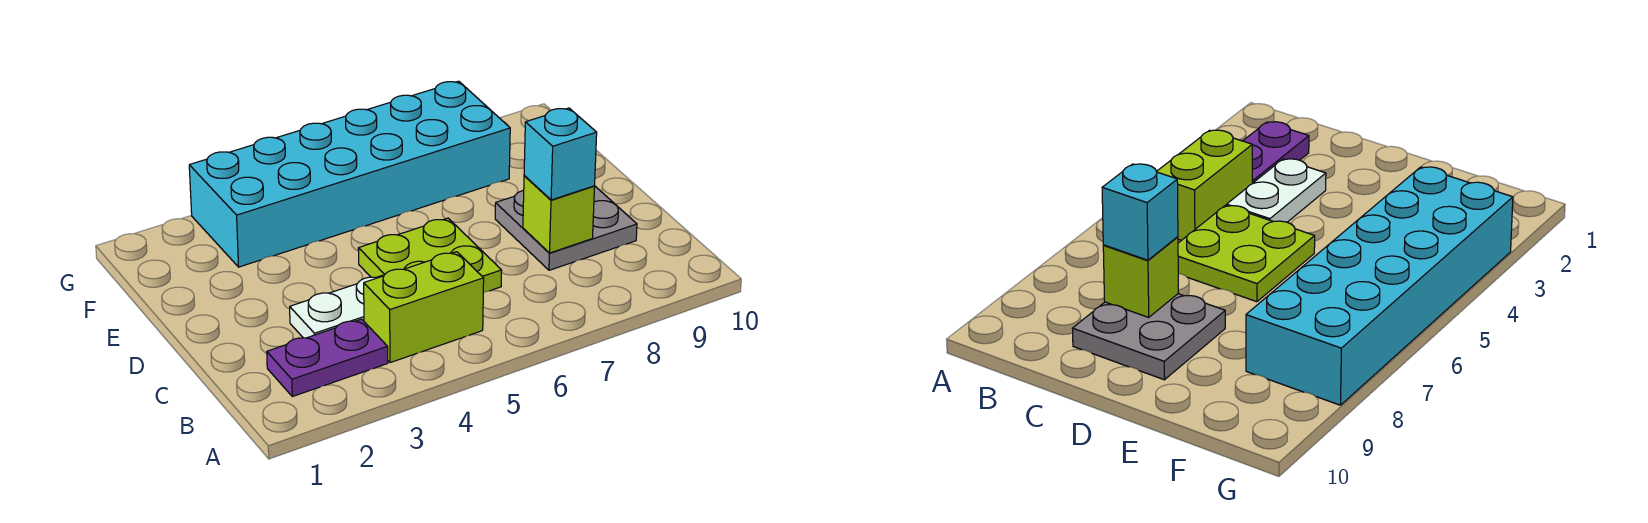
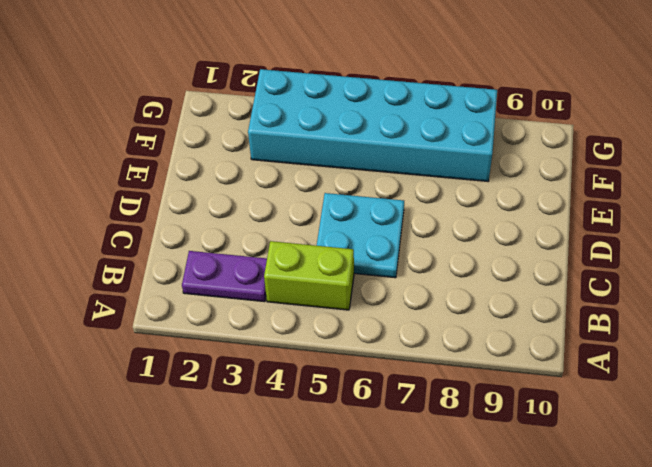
cyan 2x2 plate [317,193,404,278] -> lime 2x2 plate [358,218,502,293]
none -> white 1x2 plate [290,275,383,338]
none -> grey 2x2 plate [495,186,637,270]

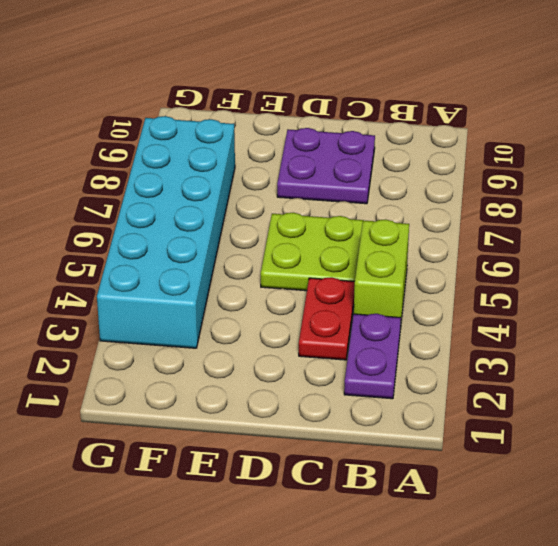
red 1x2 plate [299,277,355,360] -> white 1x2 plate [290,275,383,338]
purple 2x2 plate [277,128,375,204] -> grey 2x2 plate [495,186,637,270]
none -> lime 1x1 brick [523,176,595,253]
none -> cyan 1x1 brick [524,108,597,200]

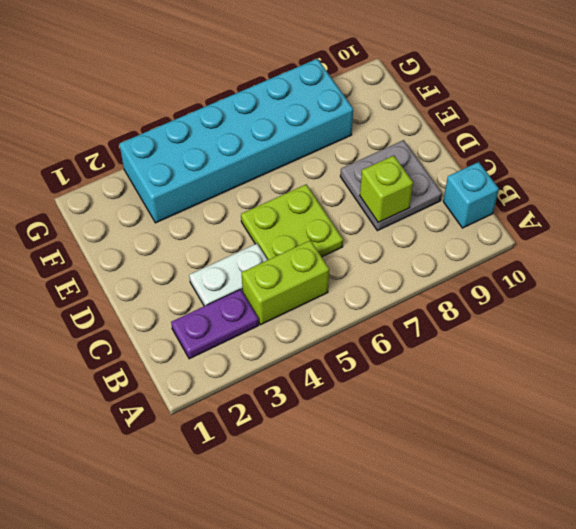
cyan 1x1 brick [443,162,499,228] -> cyan 1x1 brick moved to [524,108,597,200]

